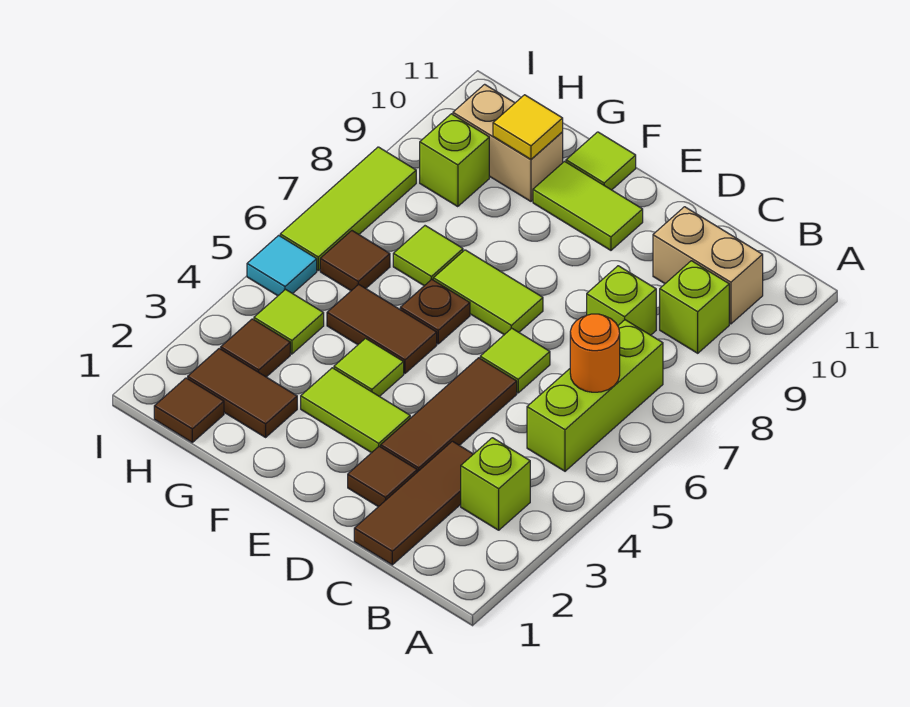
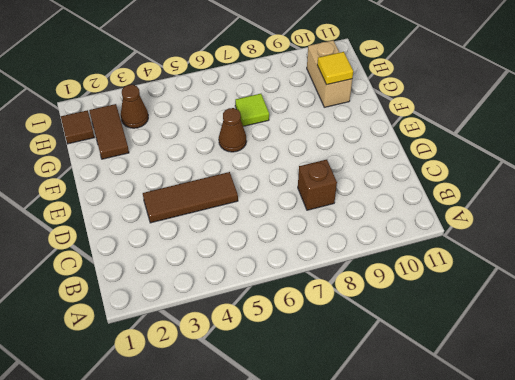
brown 1x1 brick [298,159,337,210] -> lime 1x1 brick [587,266,656,335]
brown 1x1 cone [219,108,246,152] -> brown 1x1 plate [400,279,470,344]
brown 1x1 cone [121,85,148,128] -> brown 1x1 tile [221,319,290,377]
none -> lime 1x1 brick [461,438,530,530]
none -> lime 1x3 brick [527,320,663,471]
none -> lime 1x1 brick [660,261,729,353]

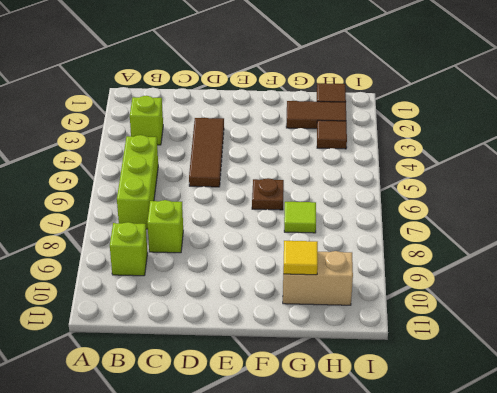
none -> tan 1x2 brick [653,207,763,324]
none -> brown 1x3 tile [354,441,473,565]
none -> brown 1x1 tile [348,446,417,507]

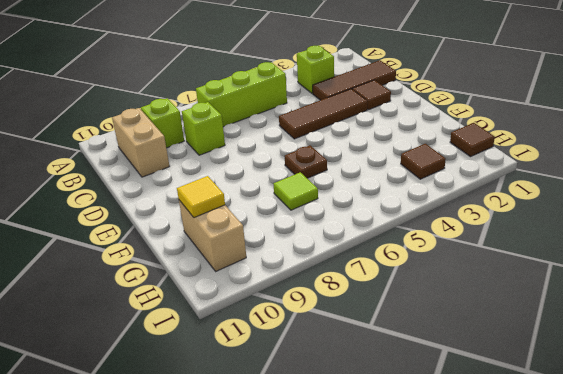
none -> lime 1x1 tile [480,328,550,393]
none -> lime 1x2 tile [301,368,410,453]
none -> lime 1x2 tile [433,250,543,335]

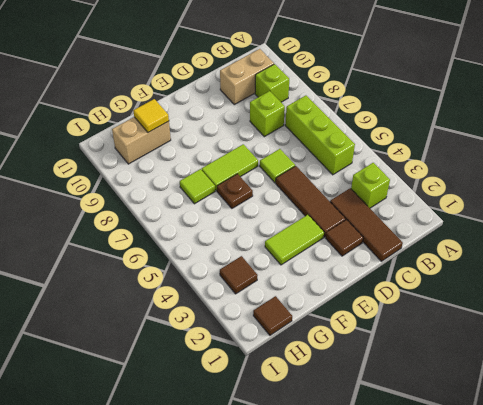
none -> lime 1x2 tile [533,161,643,250]
none -> lime 1x1 tile [334,338,404,396]
none -> brown 1x2 tile [327,284,437,373]

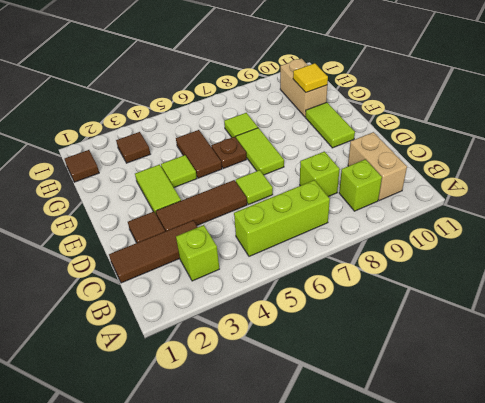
none -> lime 1x1 tile [566,132,636,190]
none -> brown 1x2 tile [188,348,297,437]
none -> lime 1x1 tile [254,289,324,354]

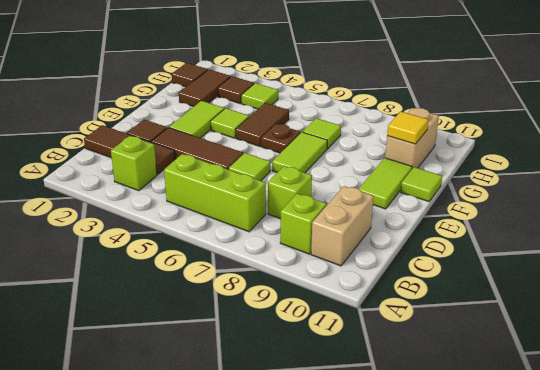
none -> brown 1x1 tile [320,231,390,291]
none -> lime 1x1 brick [420,114,489,207]
none -> cyan 1x1 tile [247,235,317,296]

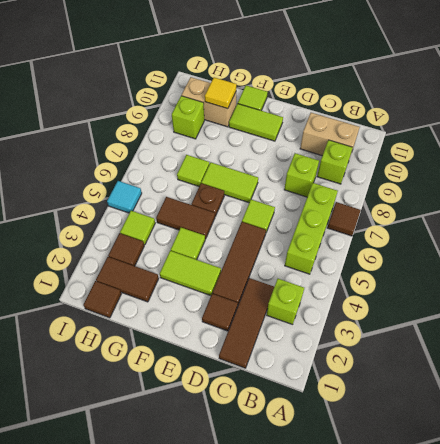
brown 1x1 tile [327,202,361,236] -> brown 1x1 tile moved to [320,231,390,291]
none -> lime 1x3 tile [280,147,416,270]
none -> orange 1x1 round brick [570,314,620,392]

